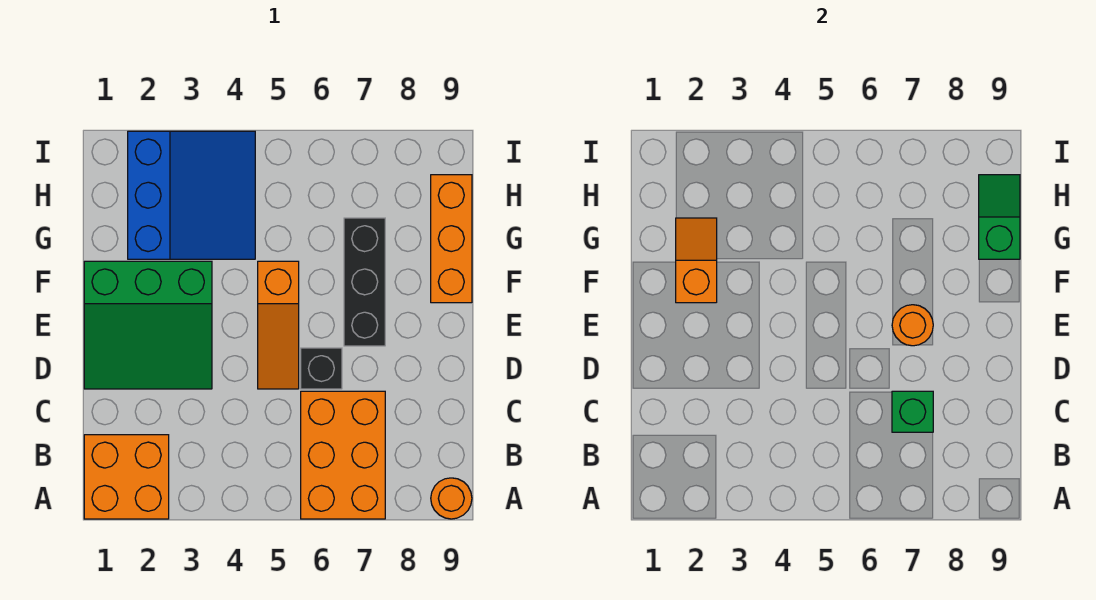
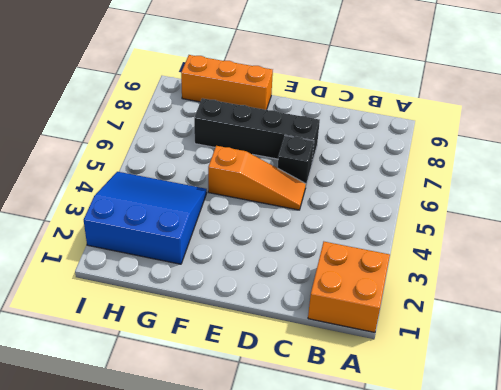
black 1x4 brick [194,98,320,163] -> black 1x3 brick [344,218,385,346]
none -> orange 2x3 brick [301,391,385,519]
none -> orange 1x1 round brick [431,478,472,519]
none -> green 3x3 slope [84,261,212,389]

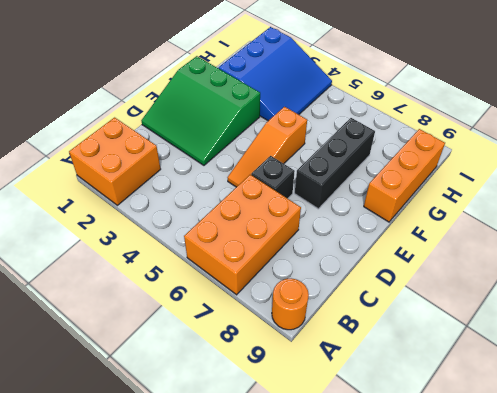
none -> green 1x1 brick [892,391,933,432]
none -> orange 1x1 round brick [892,305,933,346]
none -> orange 1x2 slope [676,218,717,303]

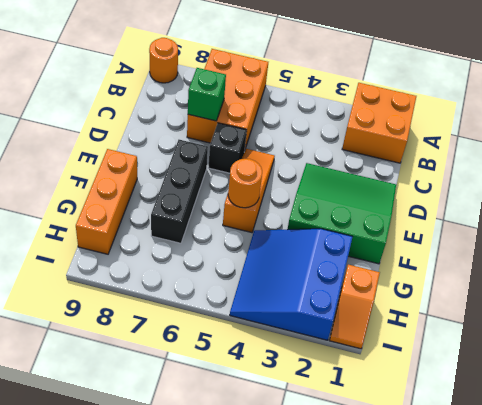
orange 1x1 round brick [228,159,262,208] -> orange 1x1 round brick moved to [892,305,933,346]
orange 1x2 slope [330,265,380,349] -> orange 1x2 slope moved to [676,218,717,303]
none -> green 1x2 slope [979,175,1020,259]

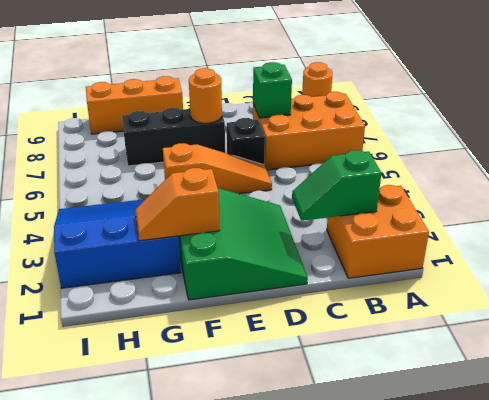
green 1x2 slope [292,150,381,221] -> green 1x2 slope moved to [979,175,1020,259]

